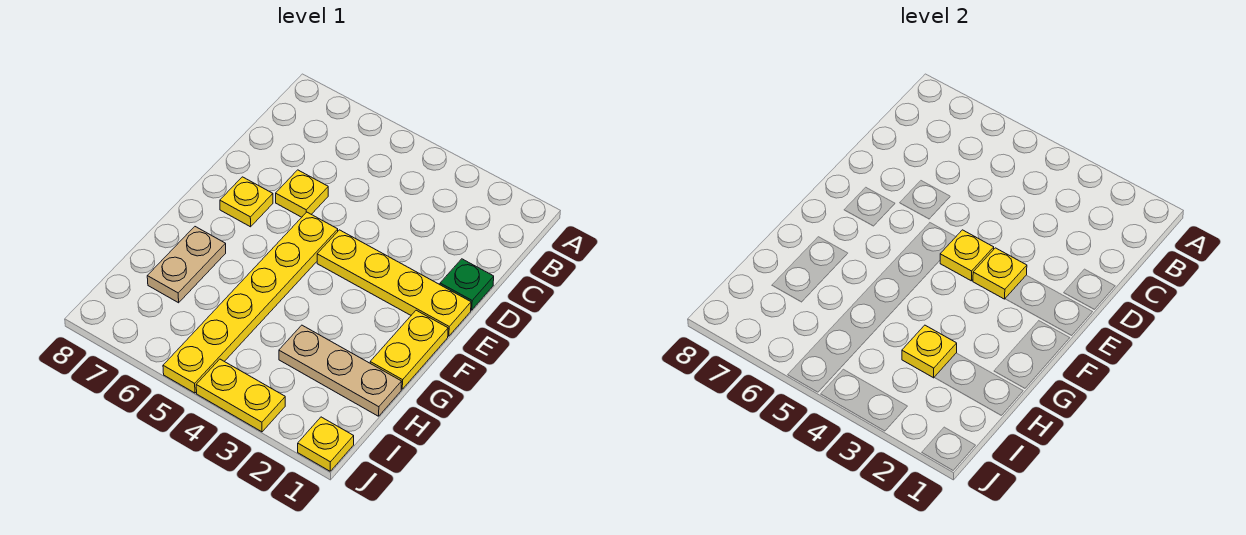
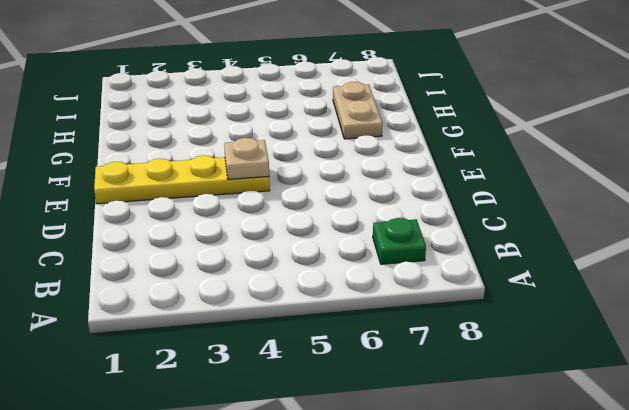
green 1x1 plate [373,218,426,264] -> green 1x1 plate moved to [440,259,494,310]
tan 1x1 plate [224,138,269,179] -> yellow 1x1 plate [940,230,994,281]
none -> yellow 1x1 plate [276,170,328,217]
none -> yellow 1x6 plate [163,212,338,393]
none -> yellow 1x1 plate [220,177,273,227]

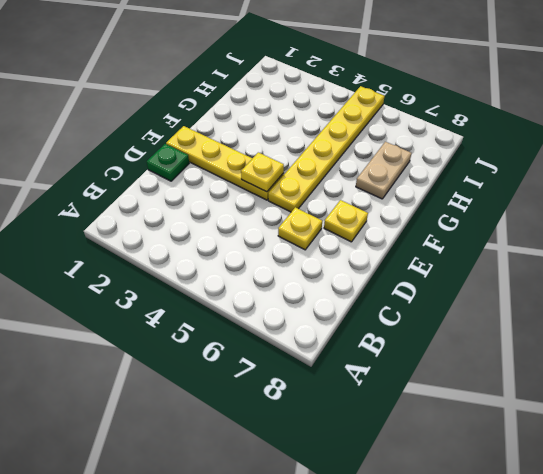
none -> yellow 1x2 plate [370,310,448,389]
none -> tan 1x3 plate [279,325,402,416]
none -> yellow 1x1 plate [298,417,354,471]

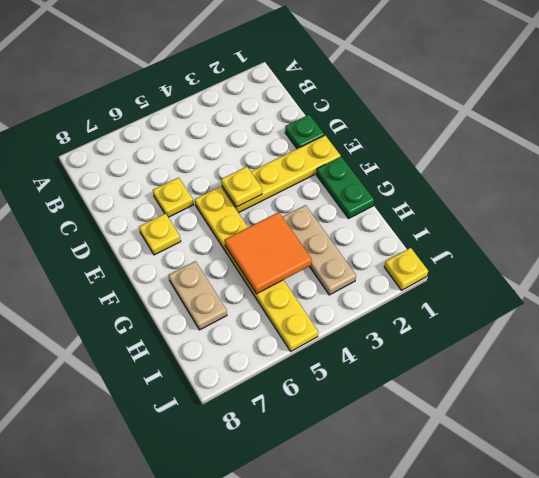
green 1x2 plate [316,157,374,218] -> yellow 1x2 plate [370,310,448,389]
tan 1x3 plate [283,205,356,295] -> tan 1x3 plate turned to [279,325,402,416]
orange 2x2 tile [225,212,312,294] -> none
none -> yellow 1x2 plate [196,359,285,432]
none -> yellow 1x1 plate [973,248,1027,299]
none -> yellow 1x1 plate [902,325,957,378]

